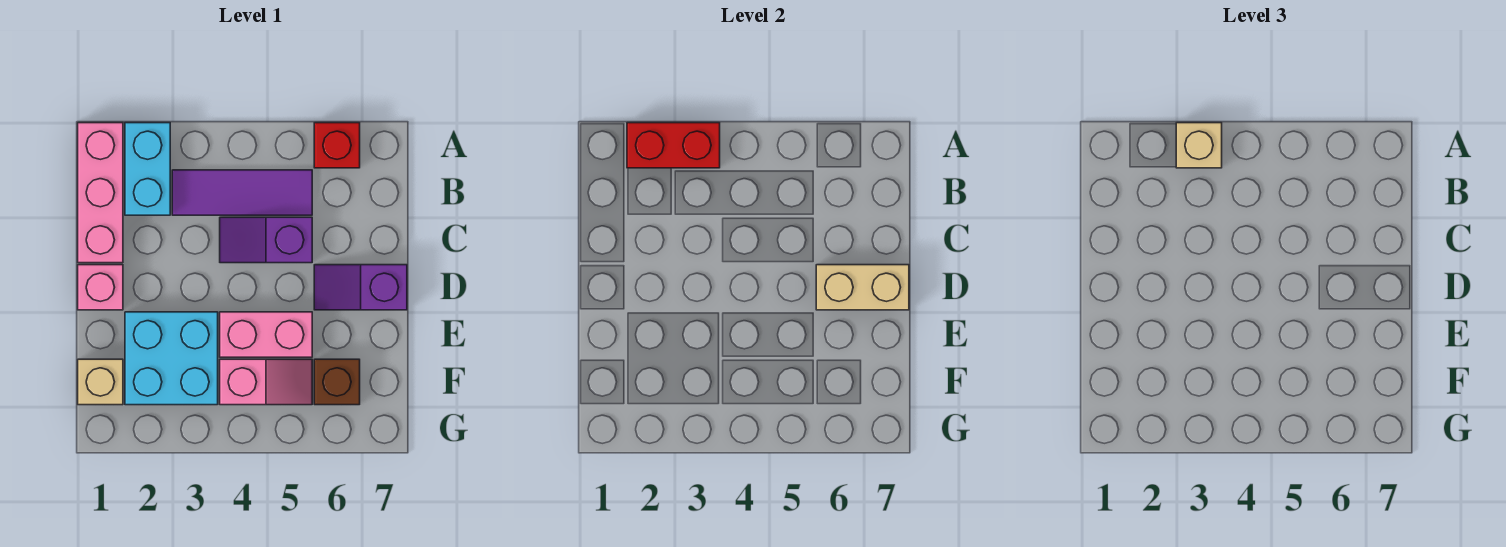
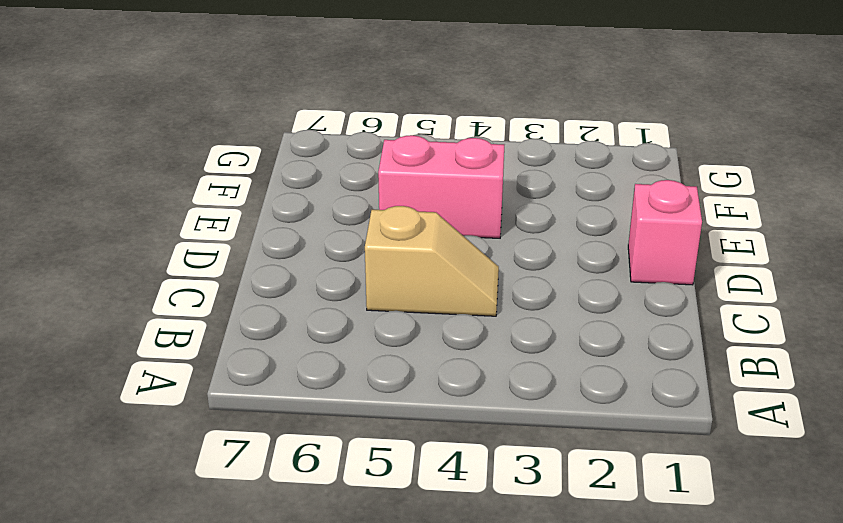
tan 1x2 slope [365,206,499,316] -> purple 1x2 slope [220,217,312,263]
none -> pink 1x3 brick [78,123,123,263]
none -> cyan 1x2 brick [125,123,170,215]
none -> red 1x1 brick [314,123,360,168]

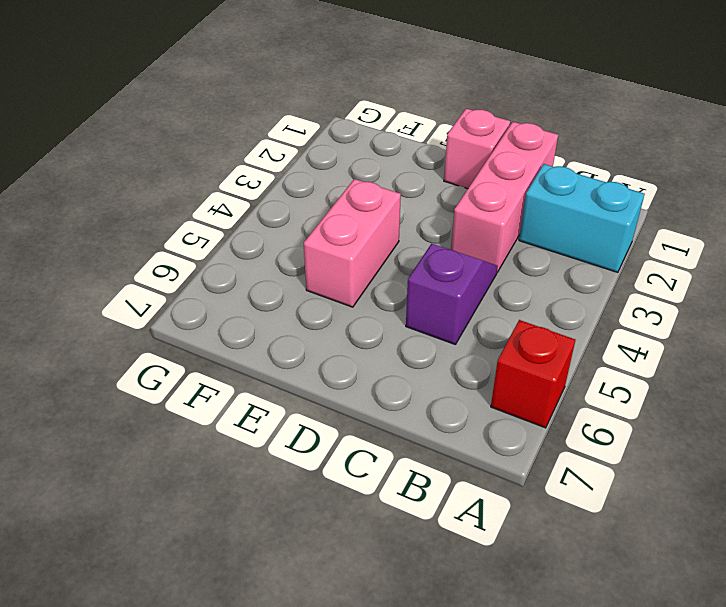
pink 1x3 brick [451,122,558,272] -> pink 1x3 brick turned to [78,123,123,263]
none -> purple 1x3 tile [172,170,312,215]
none -> purple 1x2 slope [314,265,407,310]
none -> cyan 2x2 brick [125,312,218,405]

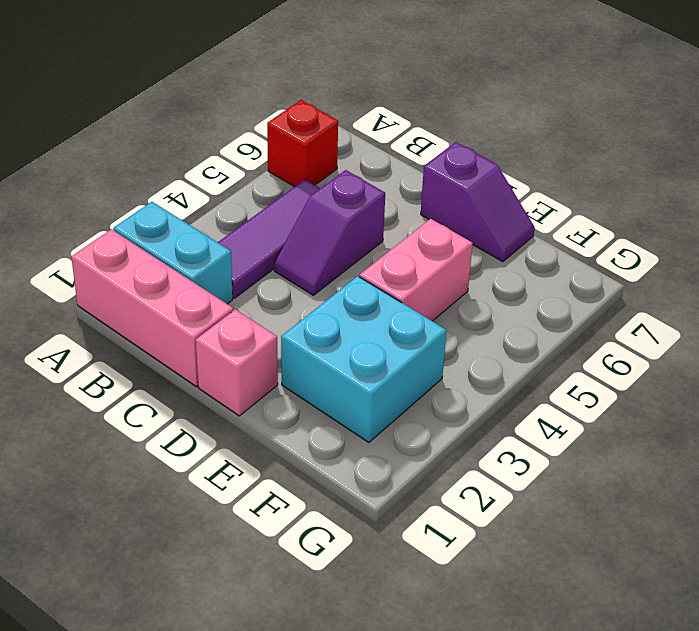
purple 1x2 slope [421,142,535,262] -> purple 1x2 slope turned to [314,265,407,310]
none -> tan 1x1 brick [78,359,123,405]
none -> pink 1x2 slope [220,359,312,405]
none -> brown 1x1 brick [314,359,360,405]

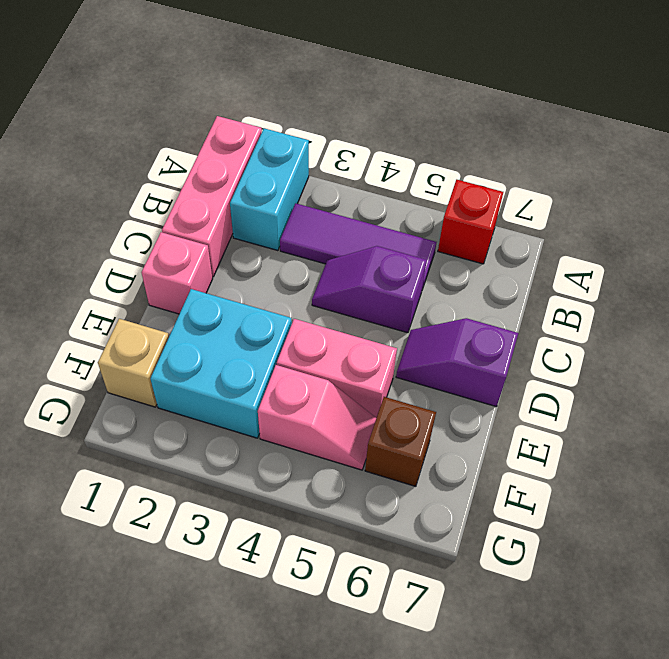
none -> red 1x2 brick [627,123,720,168]
none -> tan 1x2 brick [816,265,909,310]
none -> tan 1x1 brick [1176,123,1222,168]

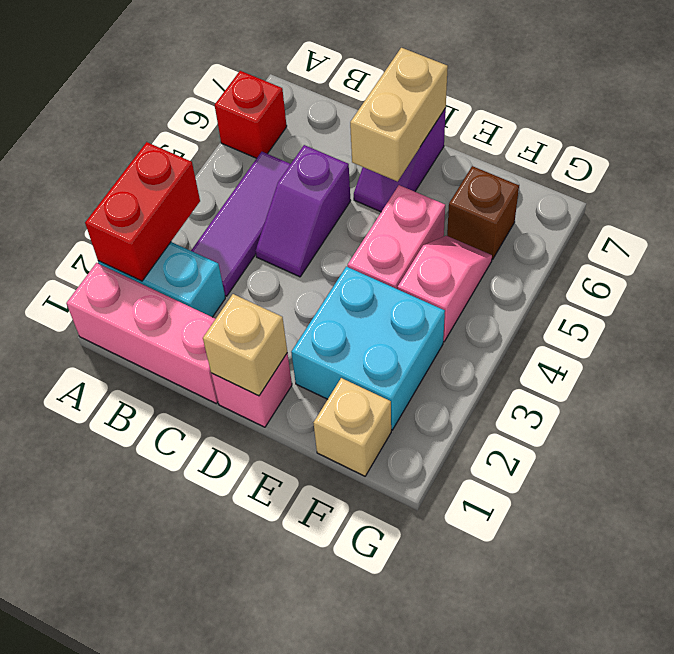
tan 1x1 brick [203,294,287,396] -> tan 1x1 brick moved to [1176,123,1222,168]

